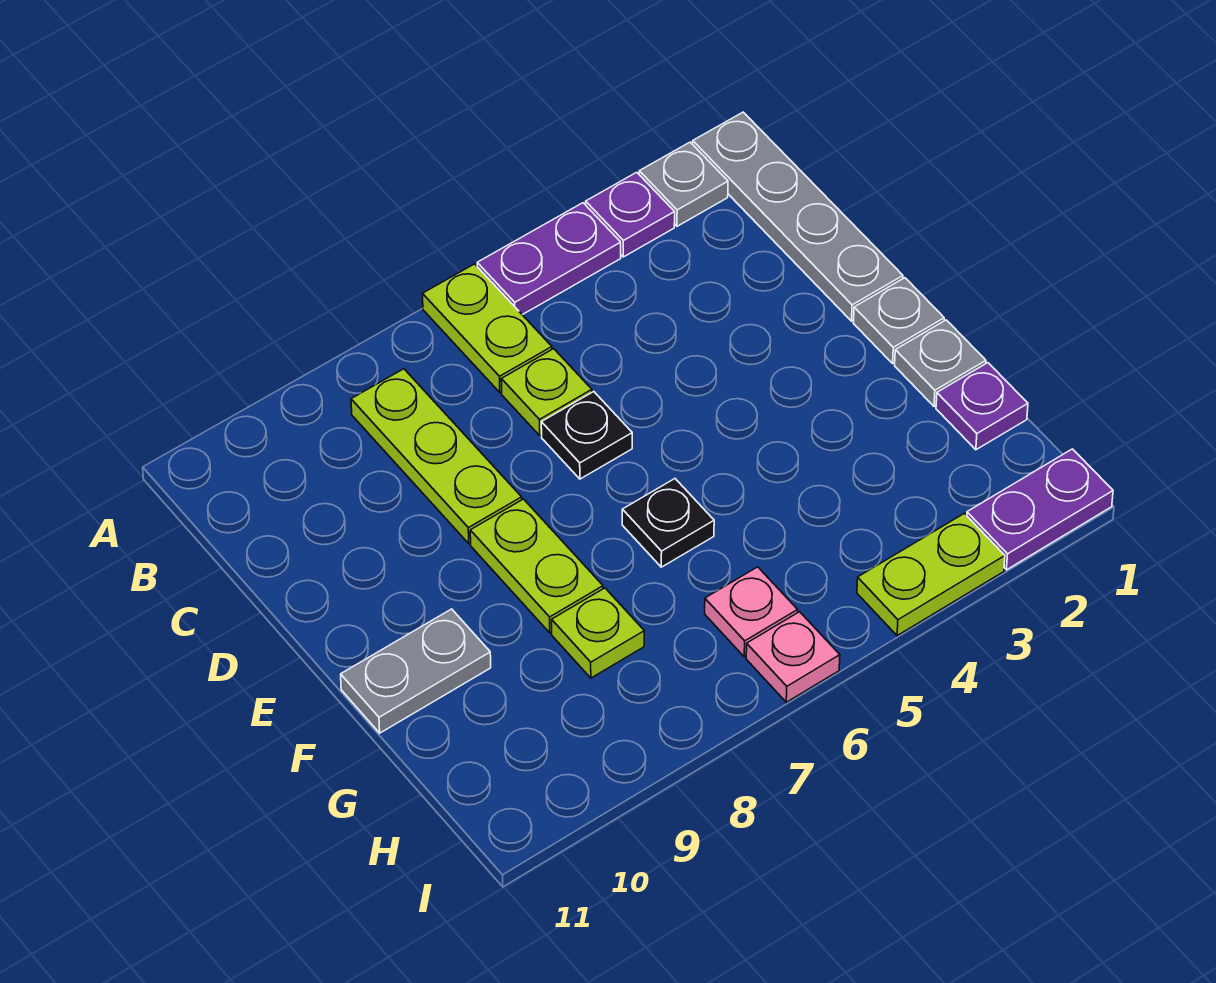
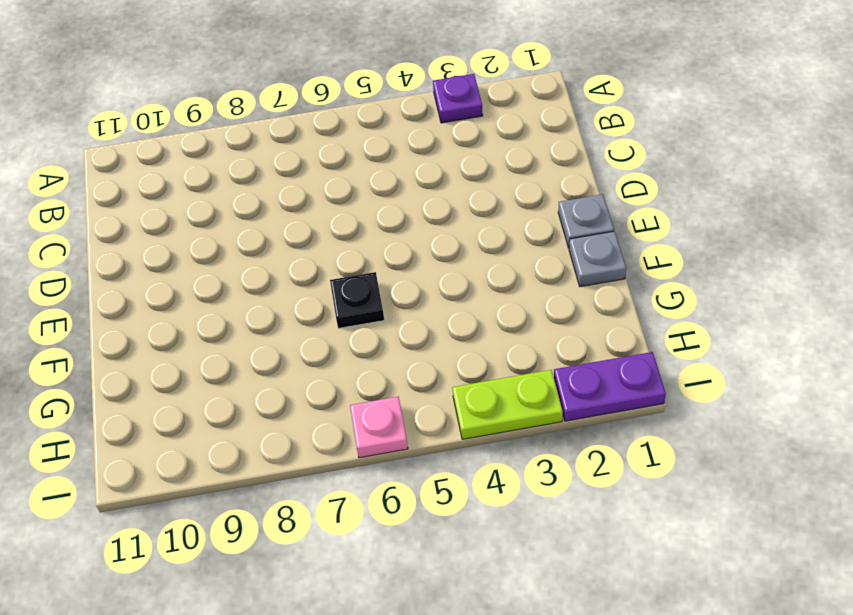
none -> grey 1x4 plate [693,112,903,321]
none -> grey 1x1 plate [639,142,728,226]
none -> purple 1x2 plate [477,203,621,315]

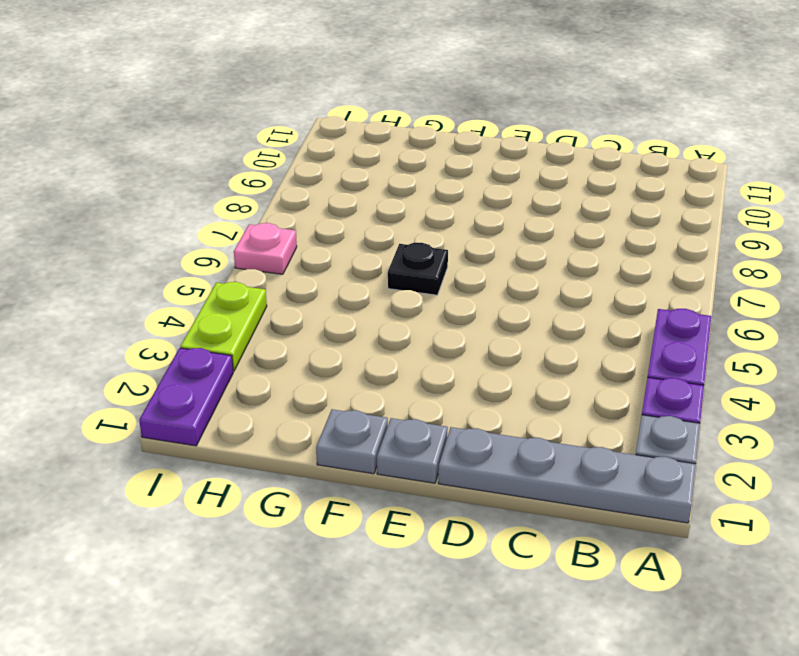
none -> lime 1x2 plate [423,264,552,392]
none -> lime 1x3 plate [351,369,522,544]
none -> lime 1x1 plate [501,349,592,435]

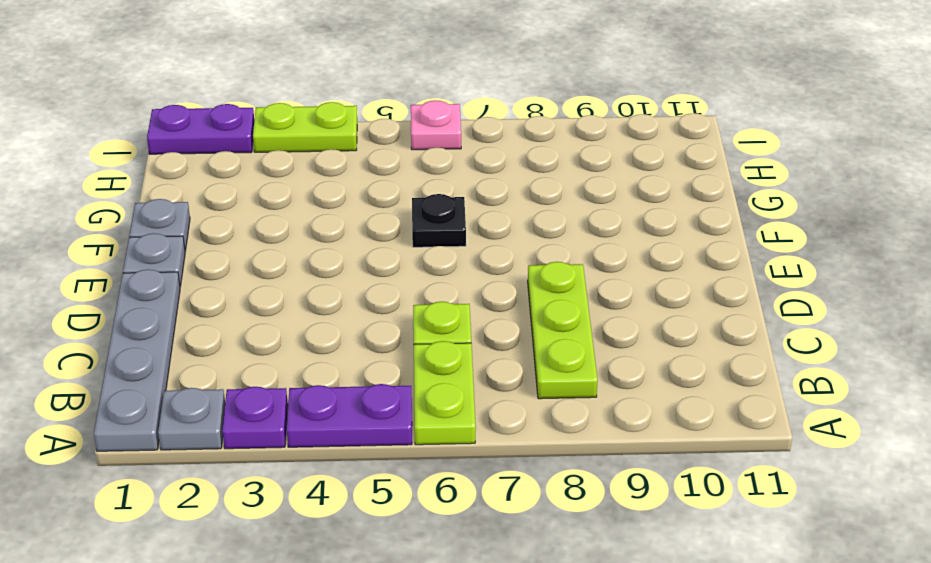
none -> black 1x1 plate [541,392,632,479]
none -> lime 1x2 plate [470,499,603,633]
none -> grey 1x2 plate [341,609,491,733]

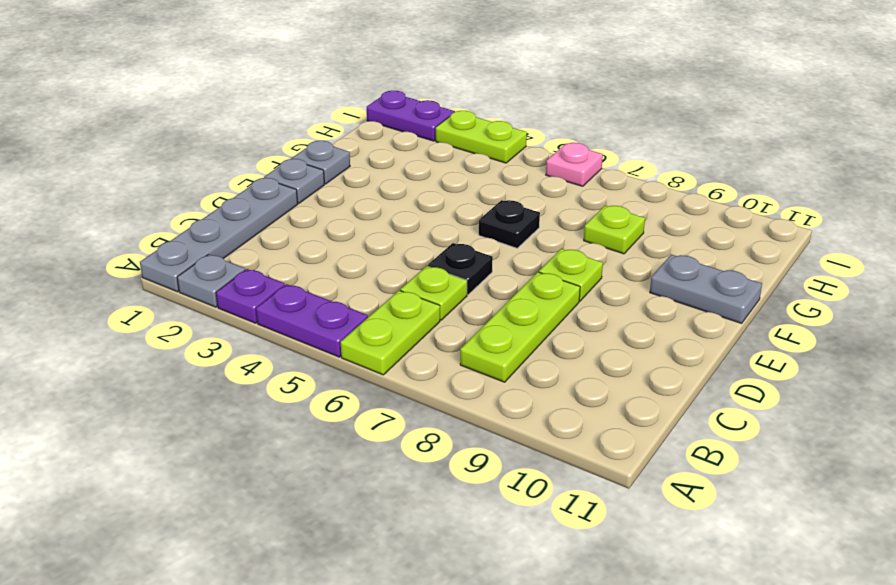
lime 1x1 plate [539,249,603,301] -> lime 1x2 plate [470,499,603,633]
none -> purple 1x1 plate [936,363,1028,450]
none -> pink 1x1 plate [705,567,798,657]

